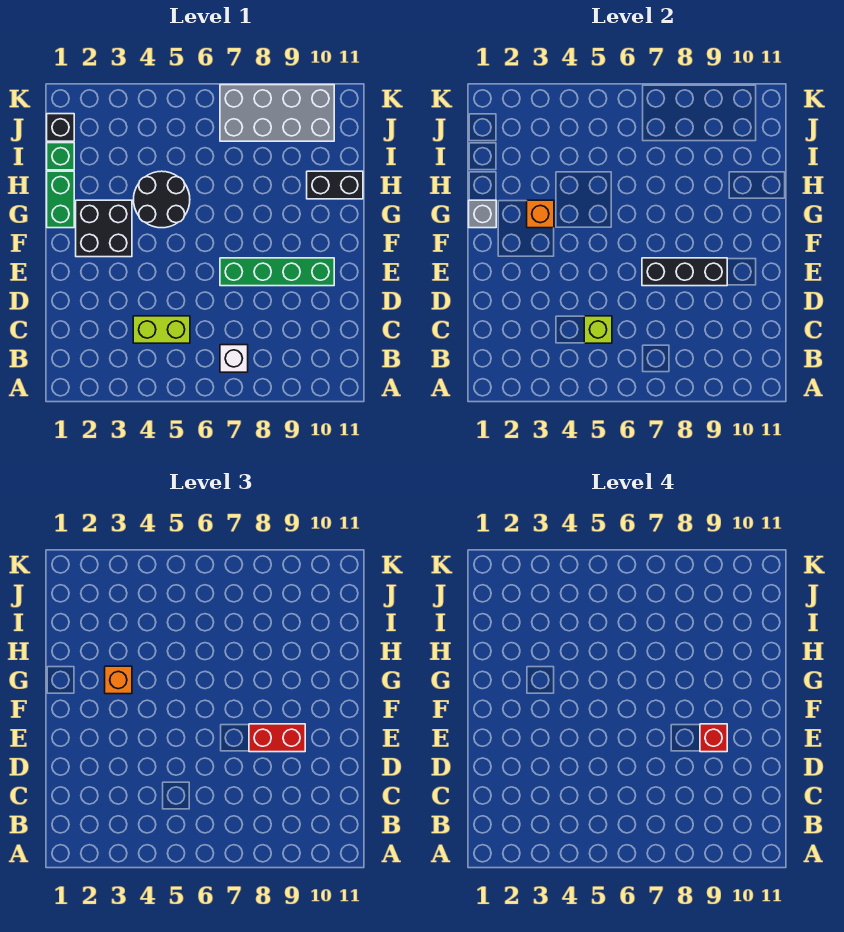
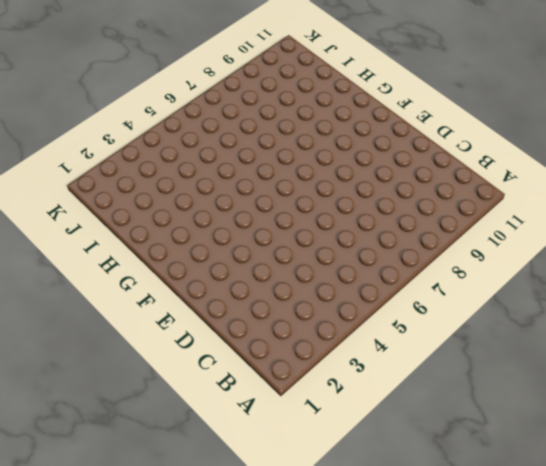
none -> white 1x1 brick [220,345,248,372]
none -> lime 1x2 brick [133,316,190,343]
none -> green 1x4 brick [220,258,334,286]

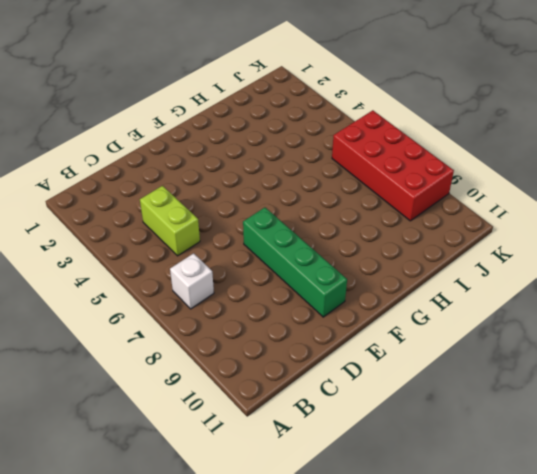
red 2x4 brick [332,110,454,221] -> grey 2x4 brick [220,85,334,141]
none -> black 2x2 brick [76,200,132,257]
none -> green 1x2 brick [47,171,74,228]
none -> black 2x2 round brick [133,171,190,228]

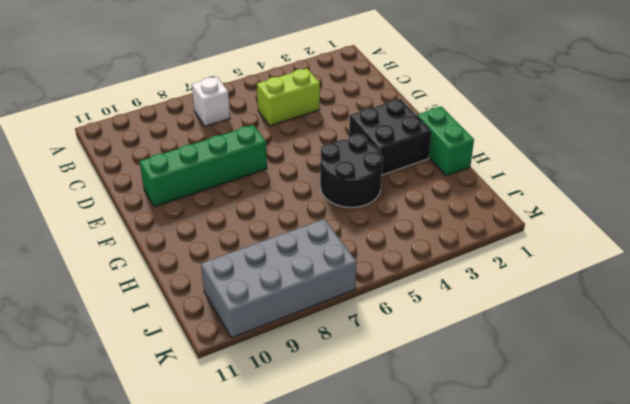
none -> black 1x2 brick [307,171,363,199]
none -> green 1x1 brick [47,143,74,170]
none -> black 1x1 brick [47,114,74,141]

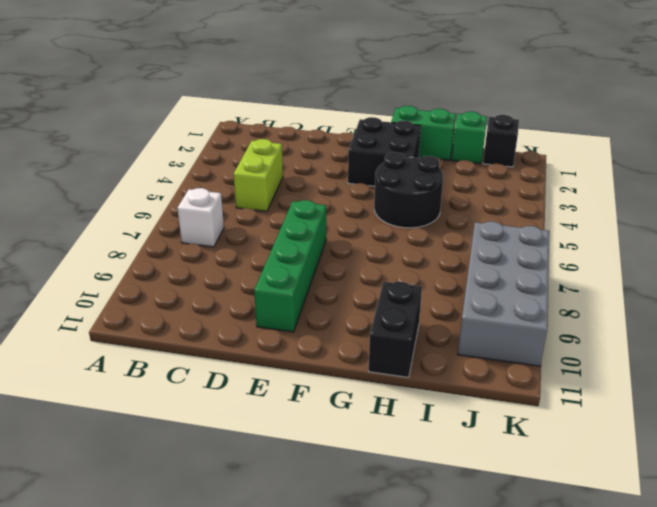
none -> lime 1x1 brick [584,316,612,343]
none -> black 1x3 brick [642,258,727,286]
none -> grey 1x1 brick [469,200,496,228]

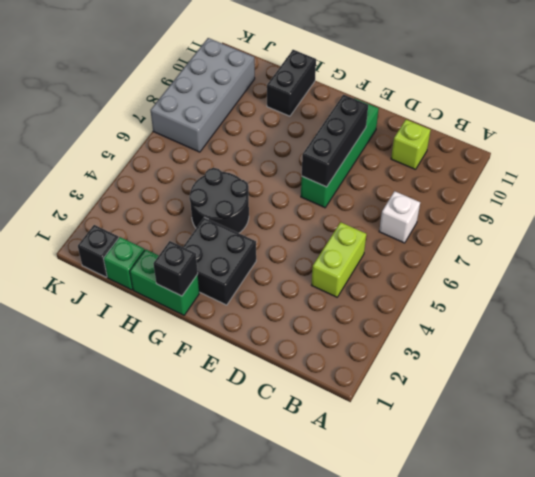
lime 1x1 brick [391,120,431,170] -> lime 1x1 brick moved to [584,316,612,343]
black 1x1 brick [153,241,198,296] -> grey 1x1 brick [469,200,496,228]
none -> orange 1x1 brick [527,200,554,228]
none -> red 1x2 brick [249,724,305,752]
none -> orange 1x1 brick [105,666,132,694]

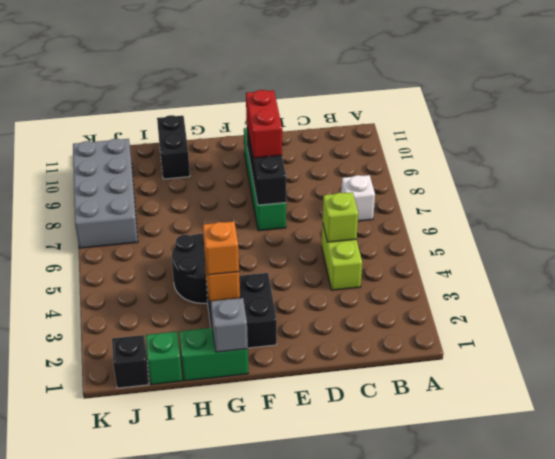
none -> red 1x1 brick [700,724,727,752]

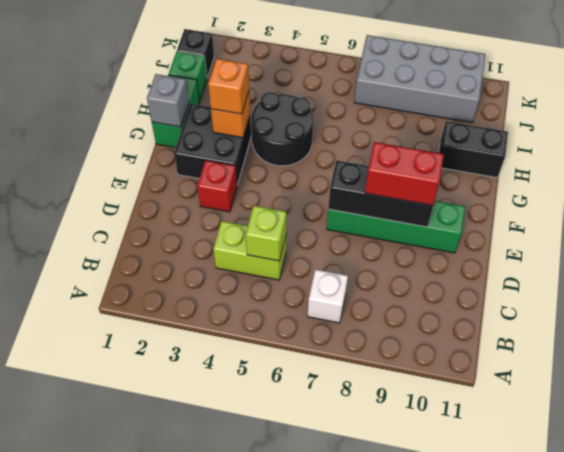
red 1x1 brick [197,160,237,212] -> red 1x1 brick moved to [700,724,727,752]

